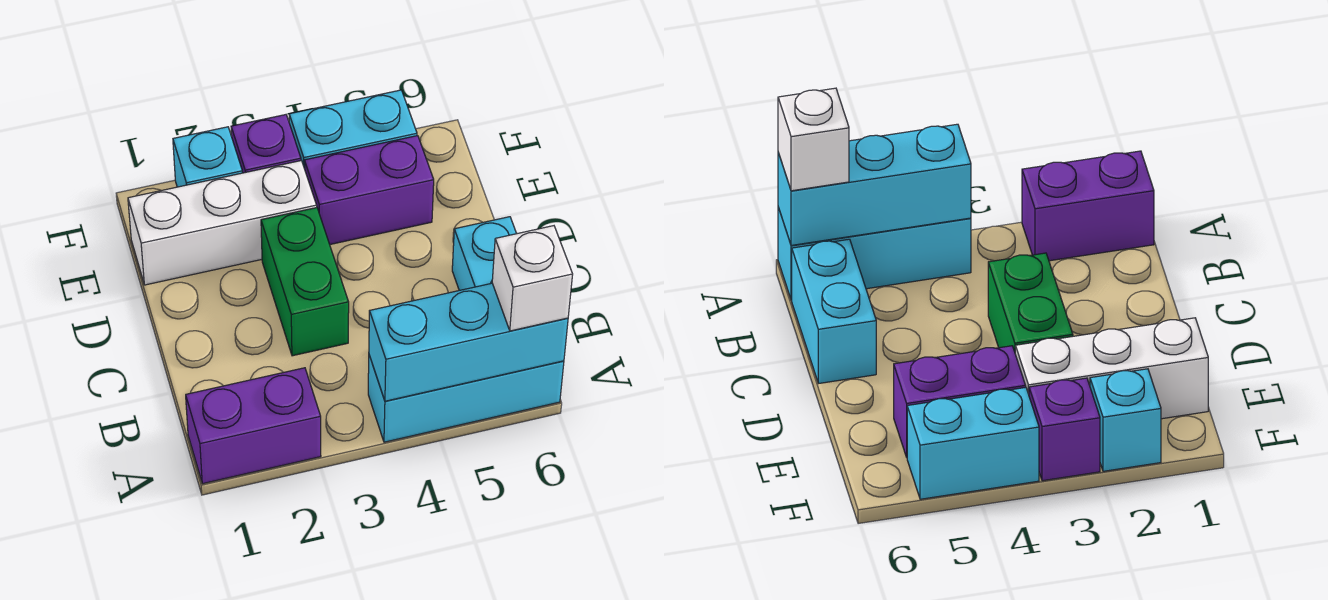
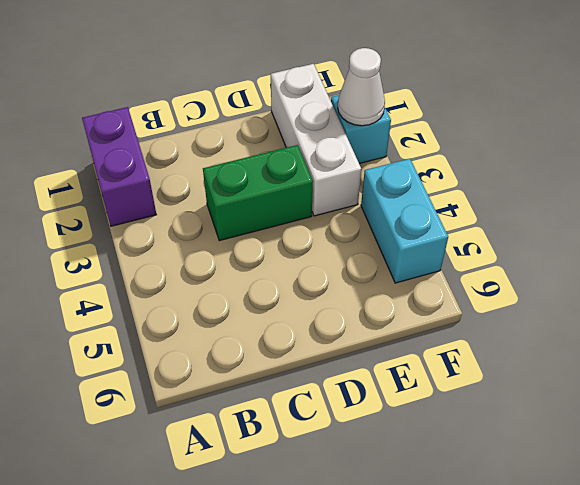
white 1x1 cone [338,48,385,126] -> none
none -> cyan 1x3 brick [368,355,564,442]
none -> cyan 1x2 brick [452,217,517,290]

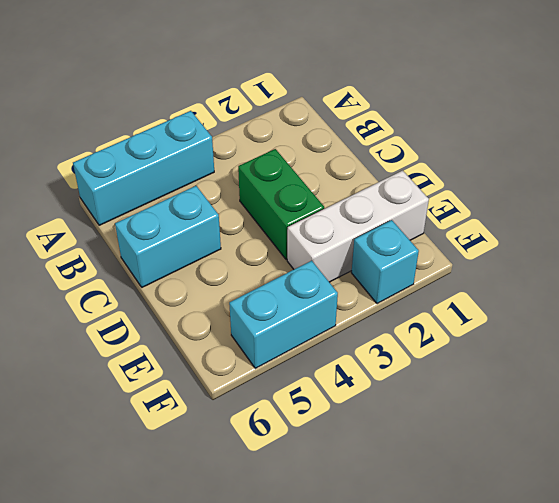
cyan 1x2 brick [115,186,221,287] -> cyan 1x2 brick turned to [452,217,517,290]
none -> purple 1x2 brick [186,368,321,484]
none -> purple 1x2 brick [304,136,434,244]

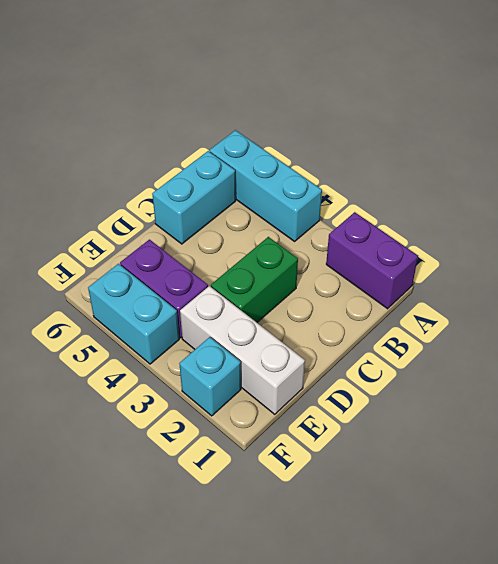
none -> purple 1x1 brick [231,115,301,173]
none -> cyan 1x3 brick [369,283,568,401]

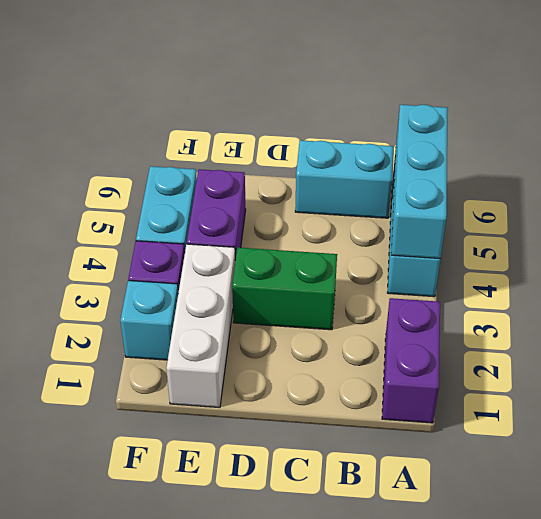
none -> white 1x1 brick [492,226,573,331]

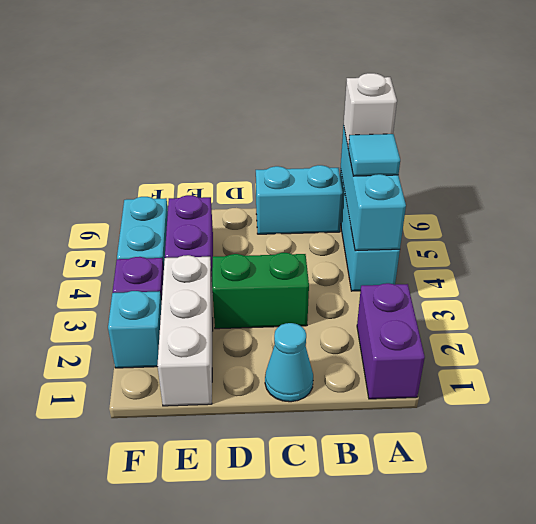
cyan 1x1 tile [348,134,400,176] -> none
cyan 1x1 cone [265,323,313,402] -> none

